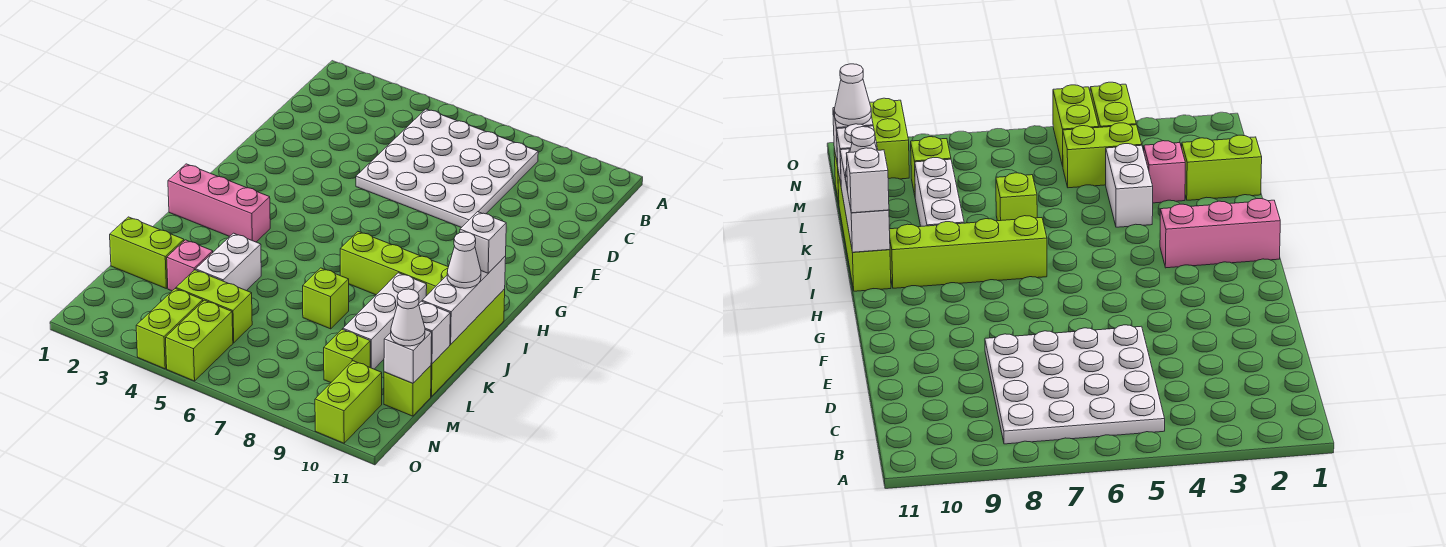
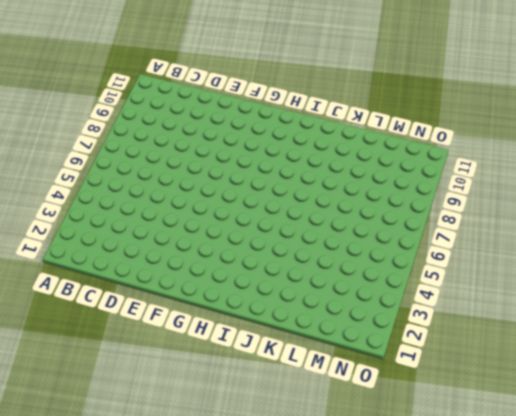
none -> white 4x4 plate [356,109,538,228]
none -> pink 1x3 brick [168,164,270,242]
none -> lime 1x4 brick [340,232,448,296]

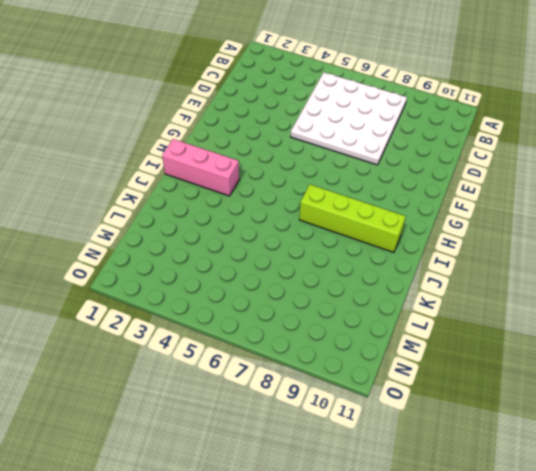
none -> lime 1x4 brick [431,289,505,396]
none -> white 1x3 brick [343,273,427,369]
none -> white 1x2 brick [196,233,261,291]

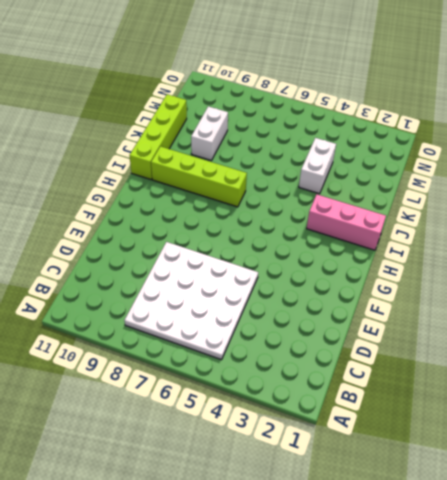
white 1x2 brick [191,106,228,161] -> white 1x3 brick [343,273,427,369]
none -> lime 1x1 brick [303,268,349,329]
none -> lime 1x2 brick [110,217,184,288]
none -> pink 1x1 brick [167,240,213,291]

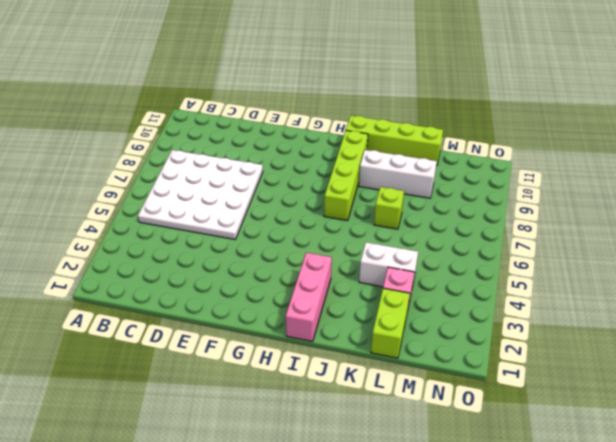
none -> lime 1x2 brick [176,270,252,343]
none -> lime 1x1 brick [324,329,370,383]
none -> lime 1x1 brick [384,366,431,416]

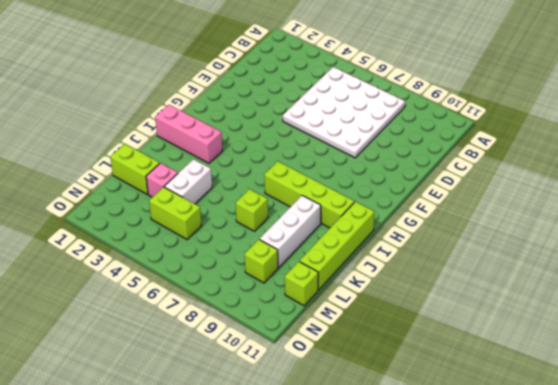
none -> lime 1x2 brick [136,289,203,369]
none -> lime 1x2 brick [166,300,233,381]
none -> lime 1x2 brick [315,361,382,443]

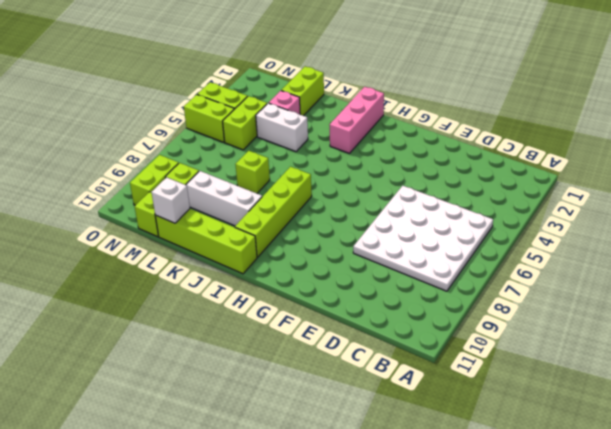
lime 1x2 brick [130,155,179,205] -> lime 1x2 brick turned to [315,361,382,443]
none -> white 1x3 brick [422,256,506,344]
none -> white 1x1 brick [384,330,432,383]
none -> white 1x1 brick [460,212,506,273]

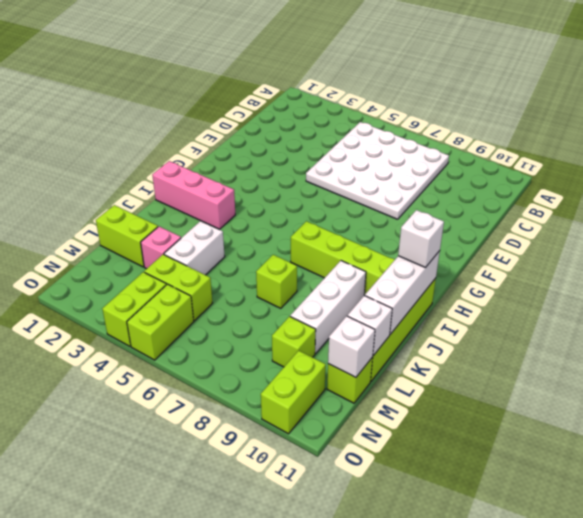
none -> white 1x1 cone [447,232,481,288]
none -> white 1x1 cone [391,289,425,346]

